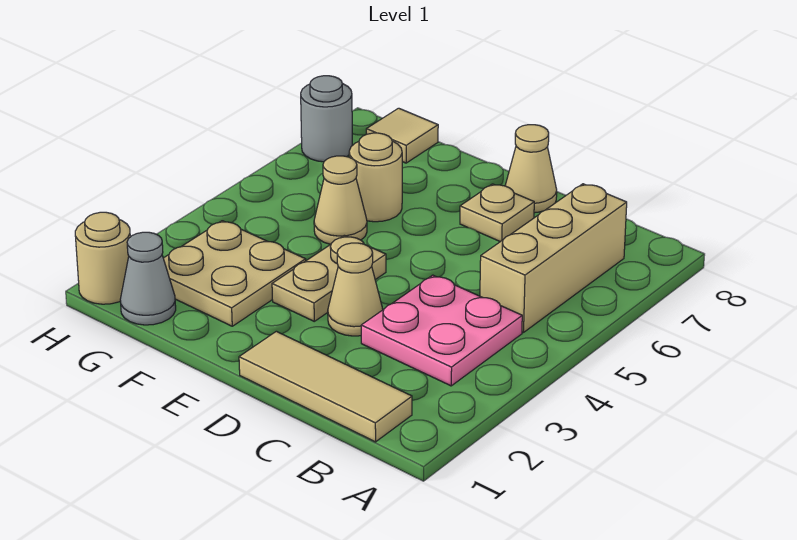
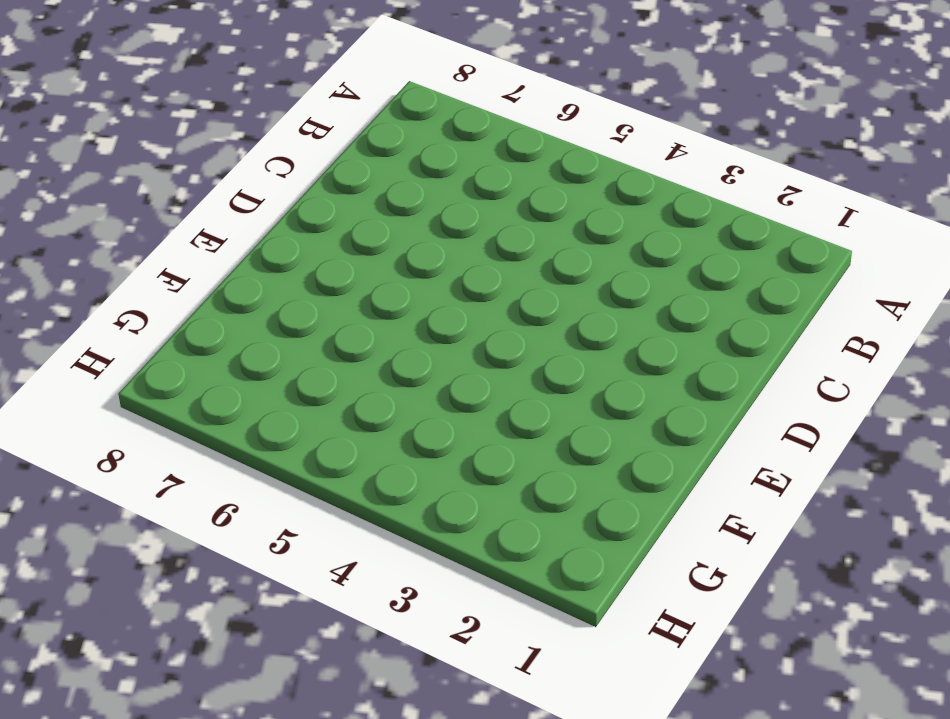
none -> tan 1x3 tile [239,331,412,442]
none -> pink 2x2 plate [361,275,522,386]
none -> tan 1x3 brick [480,184,627,333]

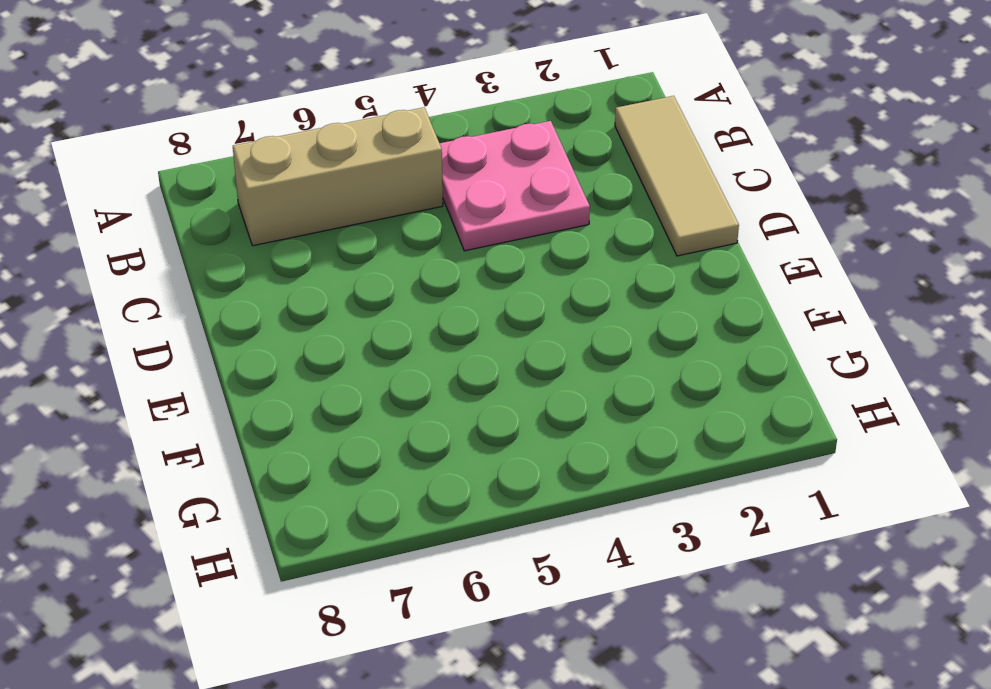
none -> tan 1x1 cone [328,243,383,336]
none -> tan 1x1 plate [460,184,534,242]
none -> tan 1x1 cone [505,125,557,213]

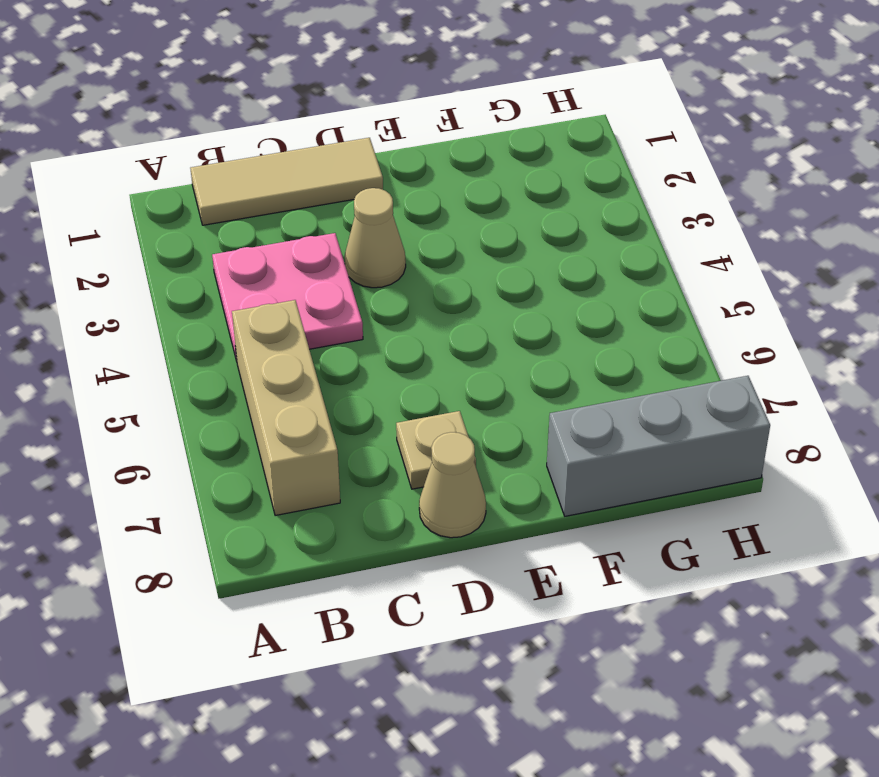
grey 1x3 brick [547,376,770,516] -> tan 1x1 tile [366,108,438,163]
none -> tan 1x2 plate [272,235,386,321]
none -> tan 2x2 plate [163,221,306,326]
none -> tan 1x1 cone [314,156,367,244]

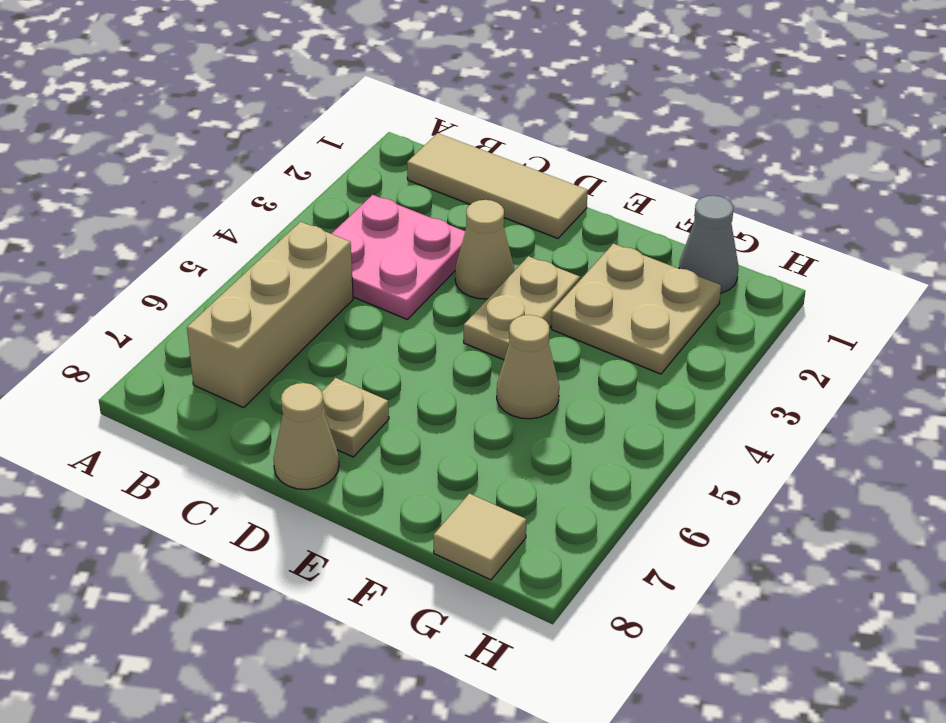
none -> tan 1x1 round brick [349,133,402,222]
none -> tan 1x1 round brick [75,212,130,304]
none -> grey 1x1 round brick [301,76,352,162]

